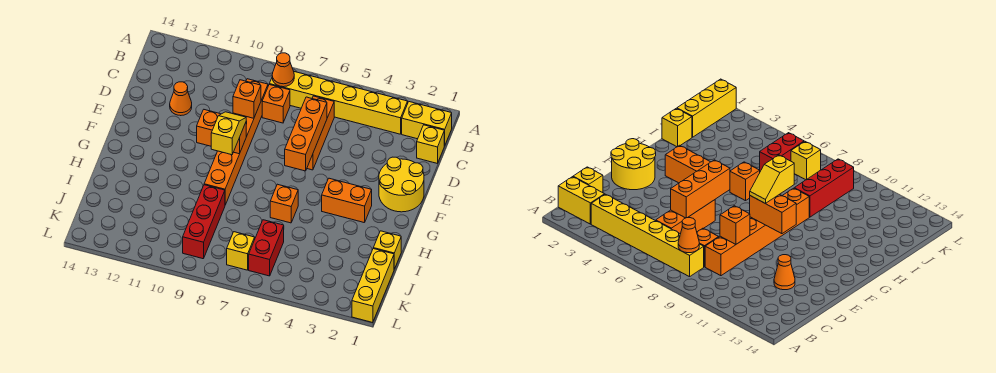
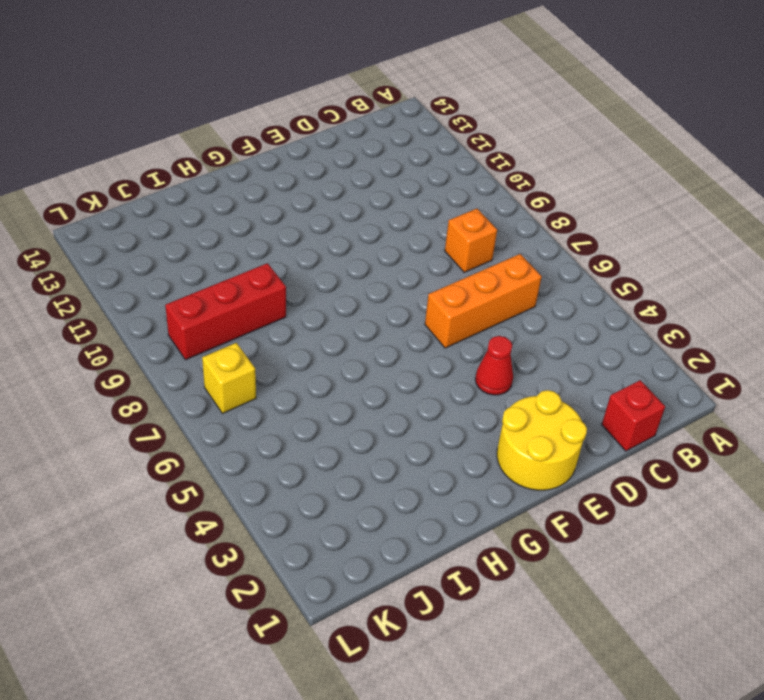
red 1x1 brick [602,380,665,451] -> yellow 1x1 brick [417,125,444,163]
red 1x1 cone [475,336,513,395] -> none
none -> yellow 1x2 brick [402,102,452,146]
none -> yellow 1x6 brick [269,72,408,134]
none -> orange 1x6 brick [204,79,268,205]

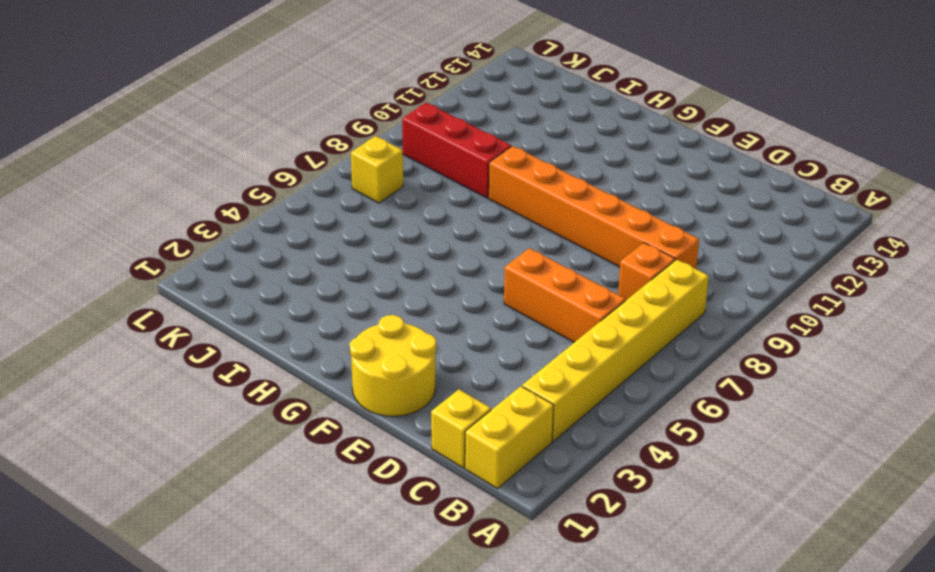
none -> orange 1x1 cone [170,82,192,116]
none -> orange 1x2 brick [322,178,372,223]
none -> orange 1x1 brick [270,184,298,223]

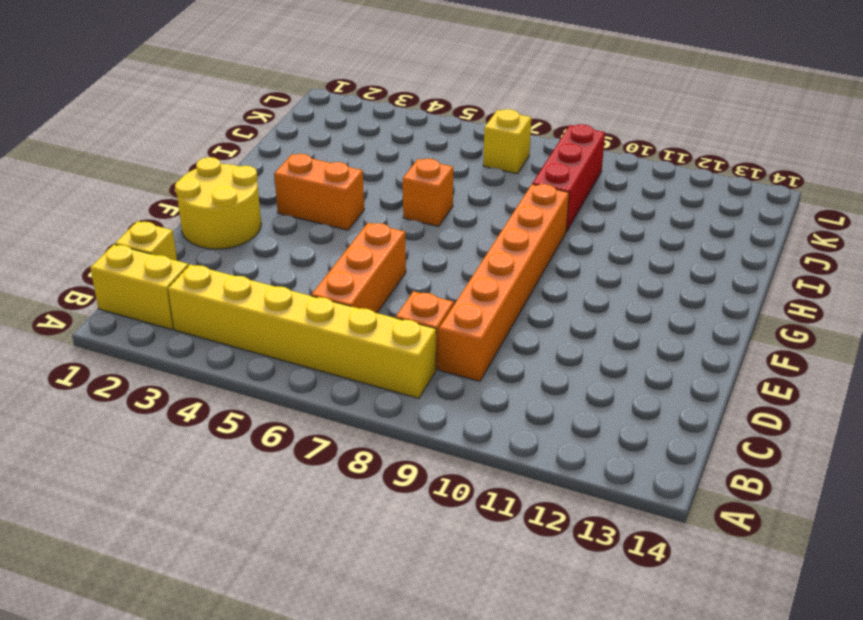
none -> orange 1x1 cone [170,82,192,116]
none -> yellow 1x1 brick [373,231,401,269]
none -> yellow 1x3 brick [352,249,394,323]

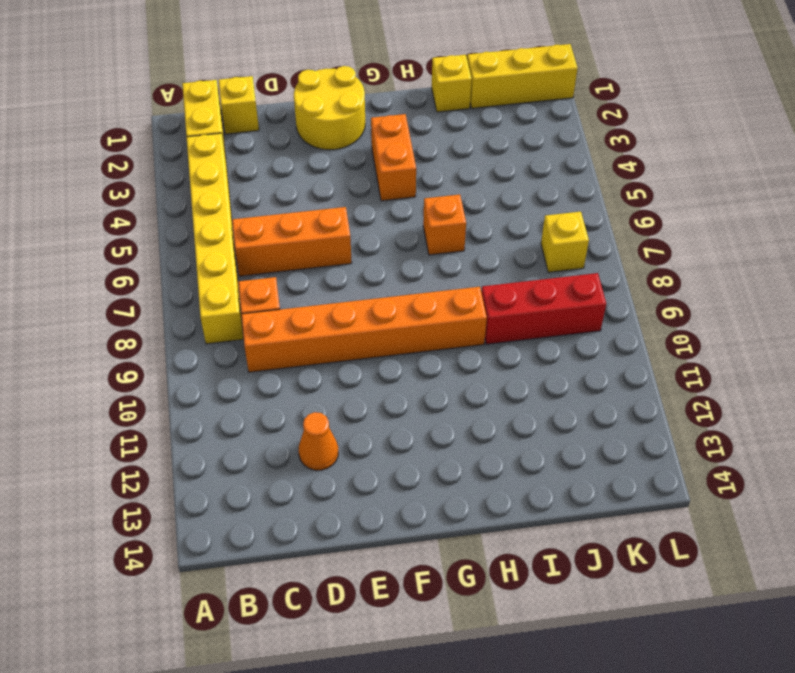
none -> red 1x2 brick [249,220,284,276]
none -> orange 1x1 cone [272,53,294,87]
none -> orange 1x3 brick [285,97,327,171]

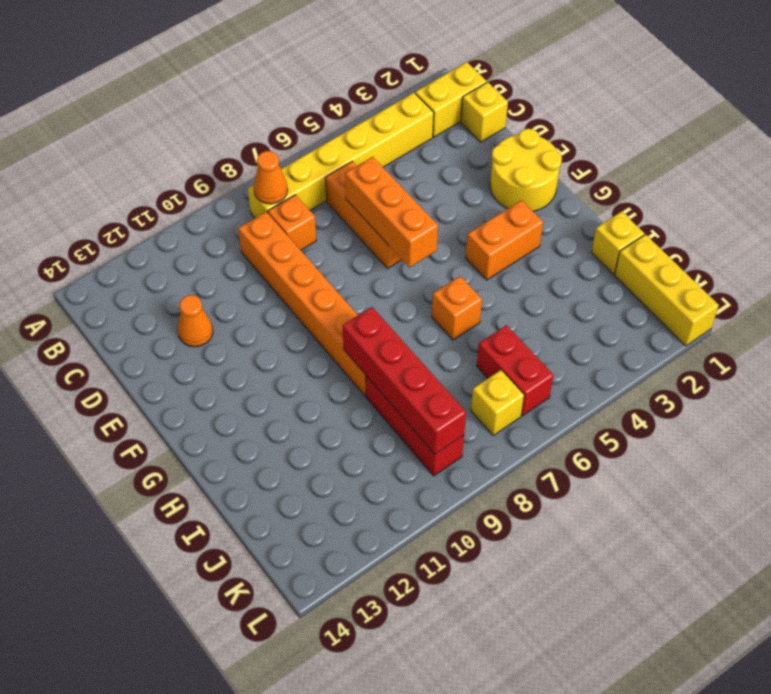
red 1x4 brick [343,307,466,454] -> none
none -> orange 1x1 brick [233,80,261,118]
none -> orange 1x2 brick [197,110,246,154]
none -> yellow 1x2 slope [211,112,246,155]

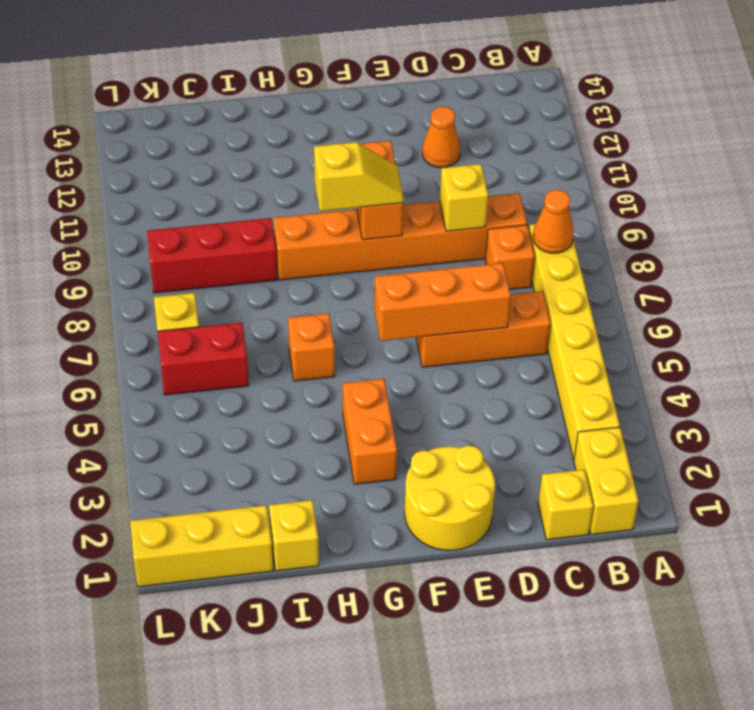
yellow 1x1 brick [440,164,488,231] -> orange 1x1 brick [233,80,261,118]

